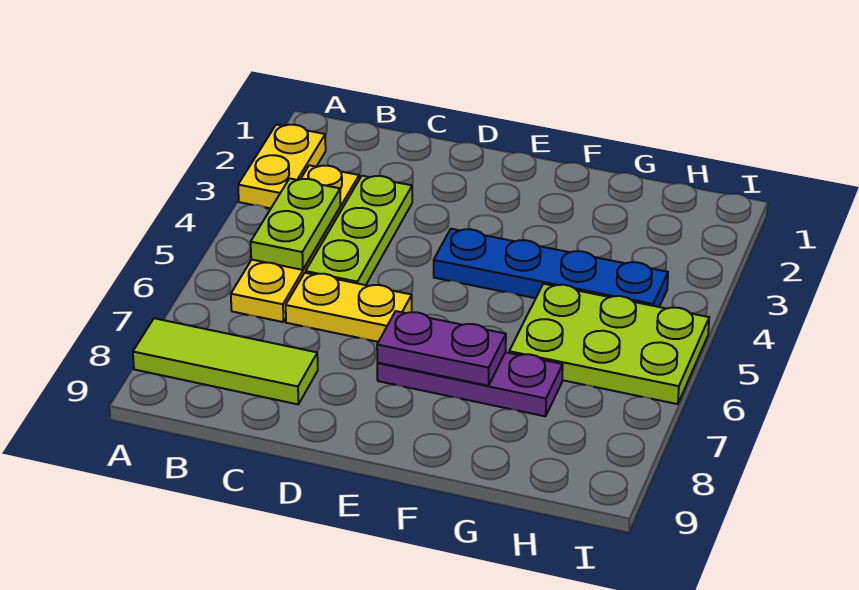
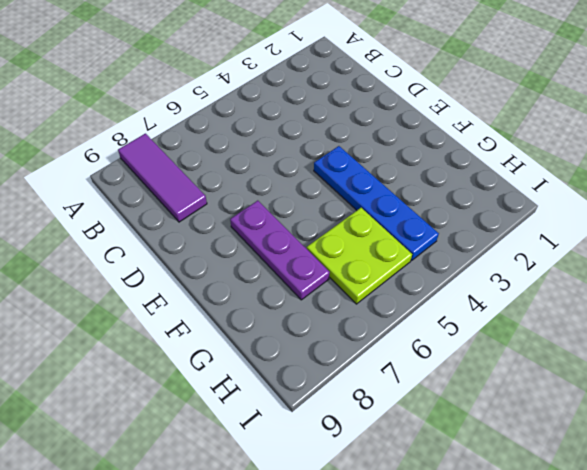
purple 1x3 tile [118,134,207,222] -> lime 1x3 tile [133,318,318,404]
lime 2x2 plate [307,208,412,304] -> lime 2x3 plate [509,284,709,404]
none -> yellow 1x2 plate [238,125,326,208]
none -> yellow 1x4 plate [231,165,359,322]

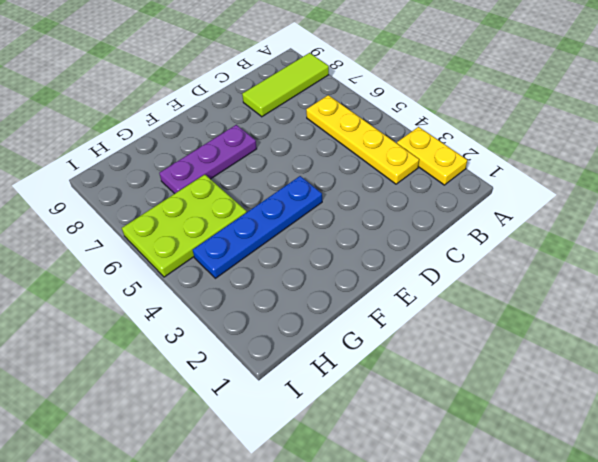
none -> lime 1x3 plate [306,176,412,285]
none -> yellow 1x2 plate [286,273,412,342]

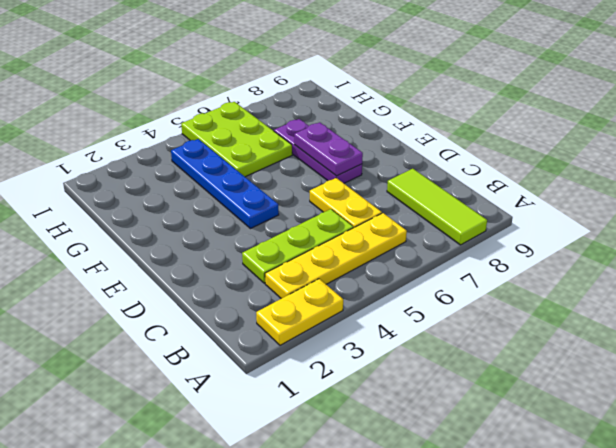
none -> lime 1x2 plate [251,178,341,270]

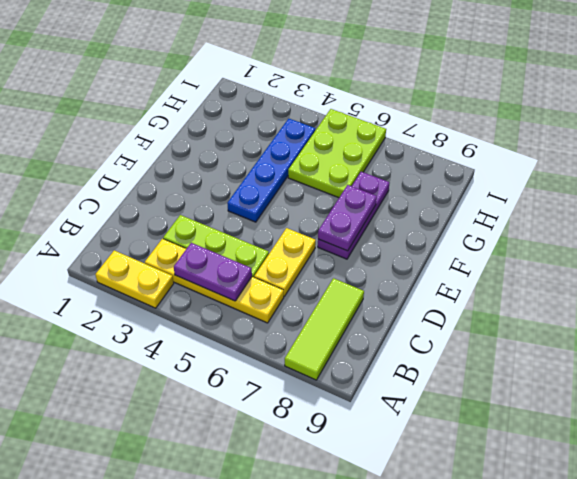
purple 1x2 plate [174,243,252,301] -> lime 1x2 plate [251,178,341,270]

